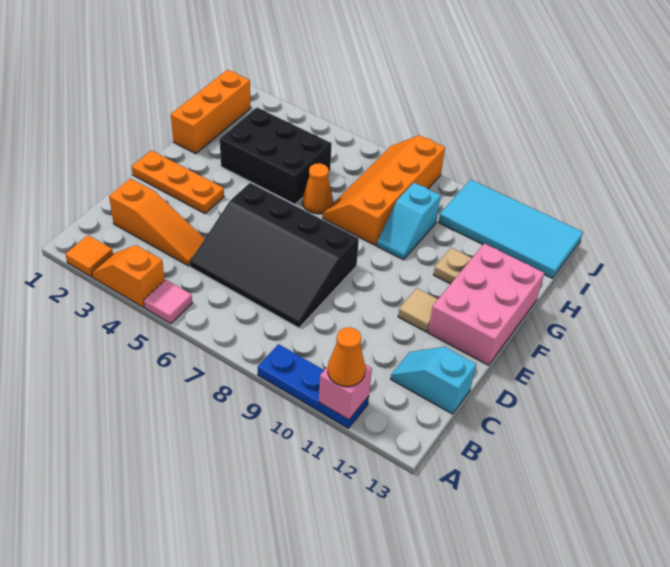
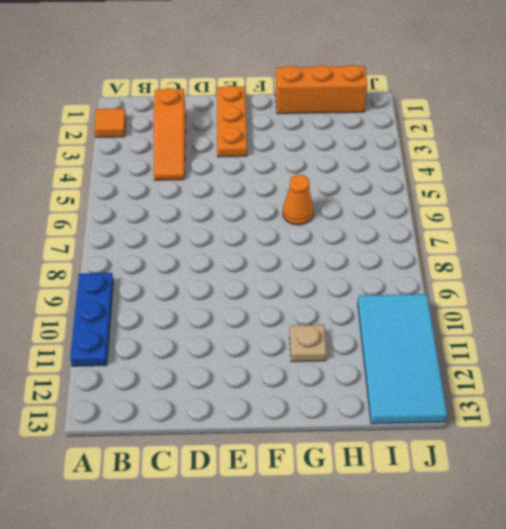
none -> orange 1x2 slope [92,245,165,308]
none -> pink 1x1 tile [144,280,192,324]
none -> black 3x4 slope [190,183,359,328]

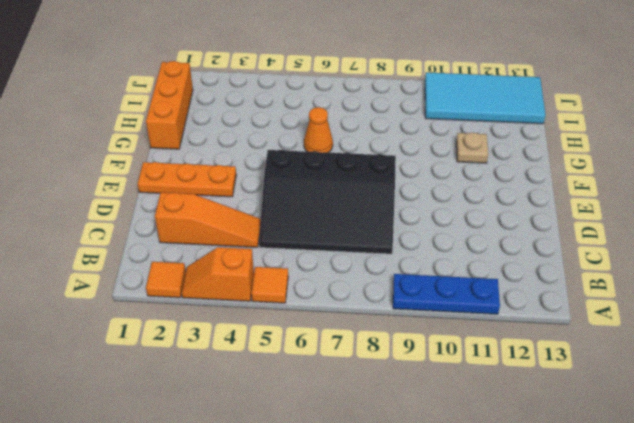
orange 1x1 tile [251,267,288,303] -> pink 1x1 tile [144,280,192,324]
none -> cyan 1x2 slope [391,347,476,414]
none -> tan 1x1 tile [398,288,438,332]
none -> pink 2x3 brick [428,243,544,365]

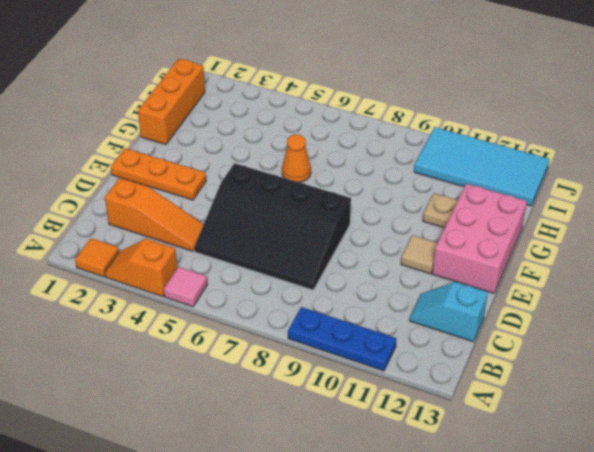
none -> black 2x3 brick [220,108,332,204]
none -> orange 2x4 slope [323,135,445,245]
none -> cyan 1x2 slope [377,183,441,260]

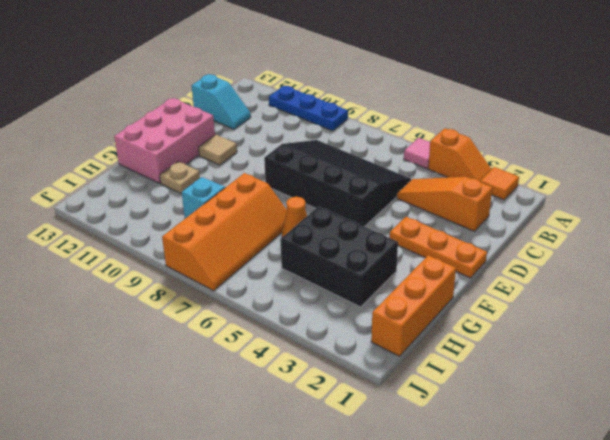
none -> cyan 2x4 tile [438,179,583,278]
none -> pink 1x1 brick [319,365,372,420]
none -> orange 1x1 cone [328,327,365,387]

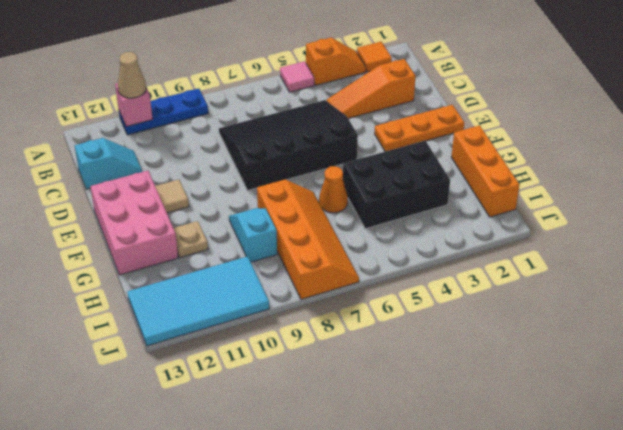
tan 1x1 cone [118,52,146,98] -> orange 1x1 cone [328,327,365,387]

